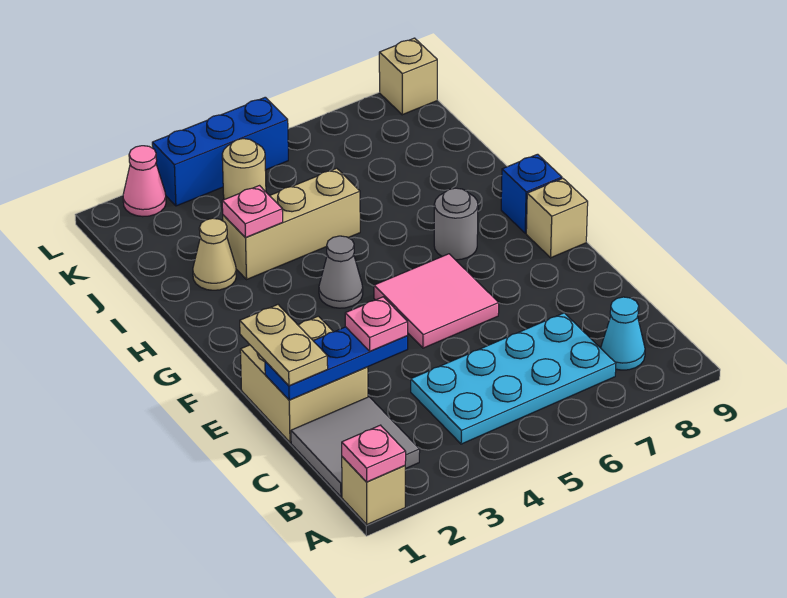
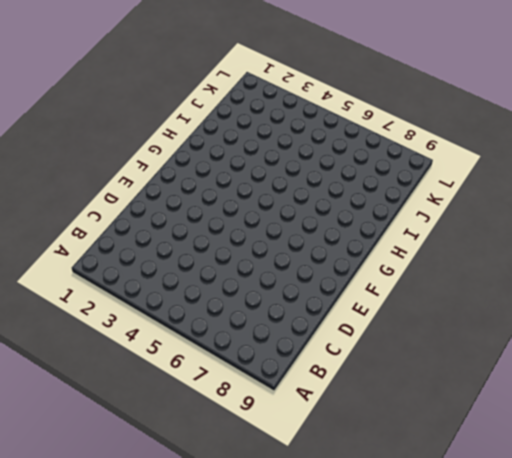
none -> tan 1x1 brick [342,457,405,524]
none -> grey 2x2 tile [291,397,420,497]
none -> cyan 2x4 plate [411,313,616,444]

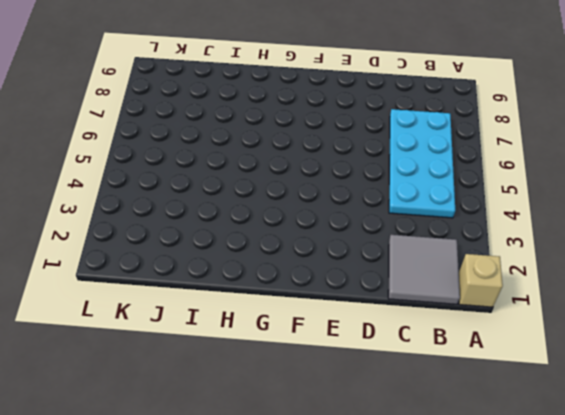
none -> cyan 1x1 cone [601,297,645,370]
none -> tan 2x2 brick [240,316,368,442]
none -> pink 2x2 tile [374,254,499,348]

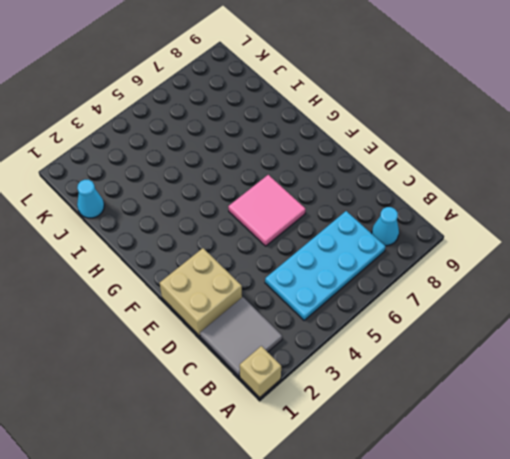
cyan 1x1 cone [77,180,104,218] -> none
none -> tan 1x1 brick [526,178,588,258]
none -> grey 1x1 cone [319,236,363,308]
none -> grey 1x1 round brick [434,188,478,260]

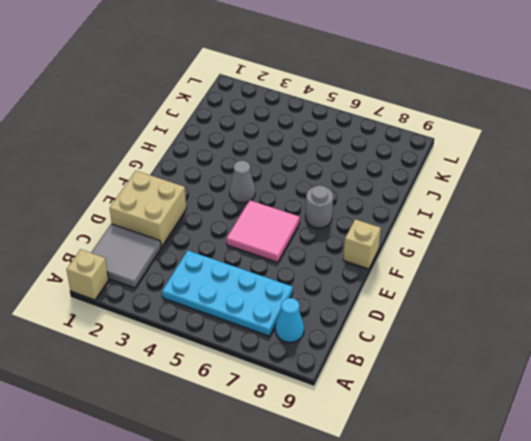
none -> blue 1x1 brick [501,154,562,233]
none -> tan 1x1 cone [193,218,236,290]
none -> tan 1x3 brick [223,168,360,279]

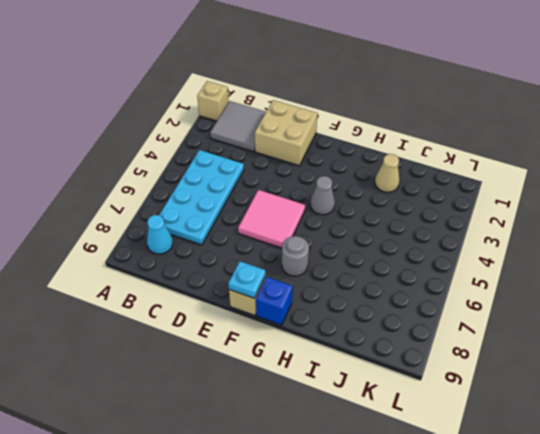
cyan 1x1 plate [228,261,265,298] -> none
none -> tan 1x3 brick [223,168,360,279]
none -> tan 1x1 round brick [222,139,266,200]
none -> pink 1x1 cone [123,146,166,217]

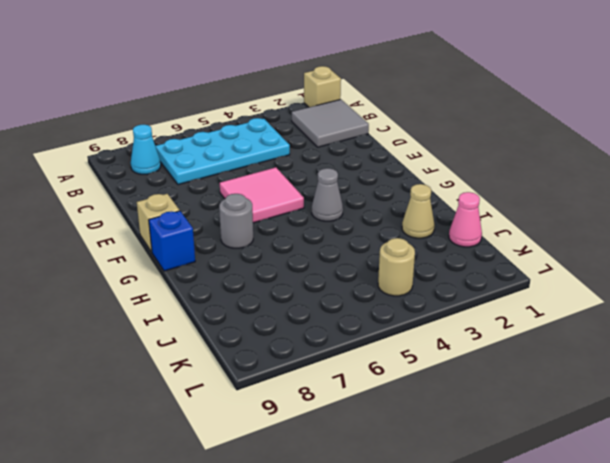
pink 1x1 cone [449,192,482,247] -> pink 1x1 cone moved to [123,146,166,217]
none -> tan 2x2 brick [240,316,368,442]
none -> tan 1x3 brick [223,168,360,279]
none -> blue 1x3 brick [152,97,288,206]

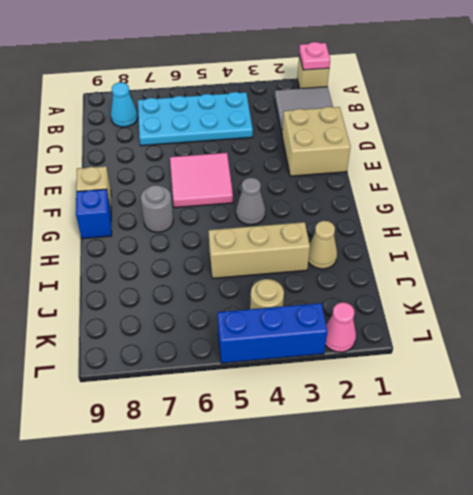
none -> tan 1x1 brick [379,38,437,115]
none -> blue 1x3 plate [265,327,408,400]
none -> pink 1x1 plate [222,186,283,238]

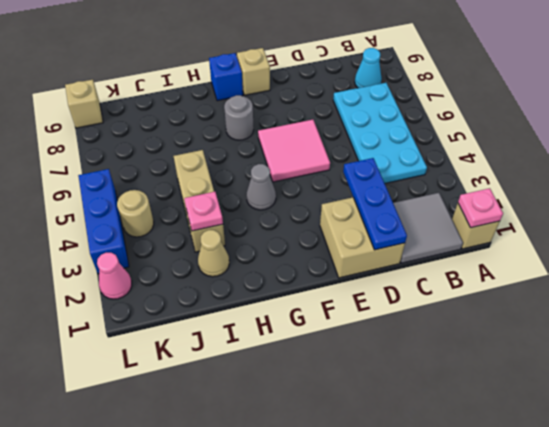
none -> tan 1x2 plate [240,305,328,386]
none -> pink 1x1 plate [345,297,408,351]

